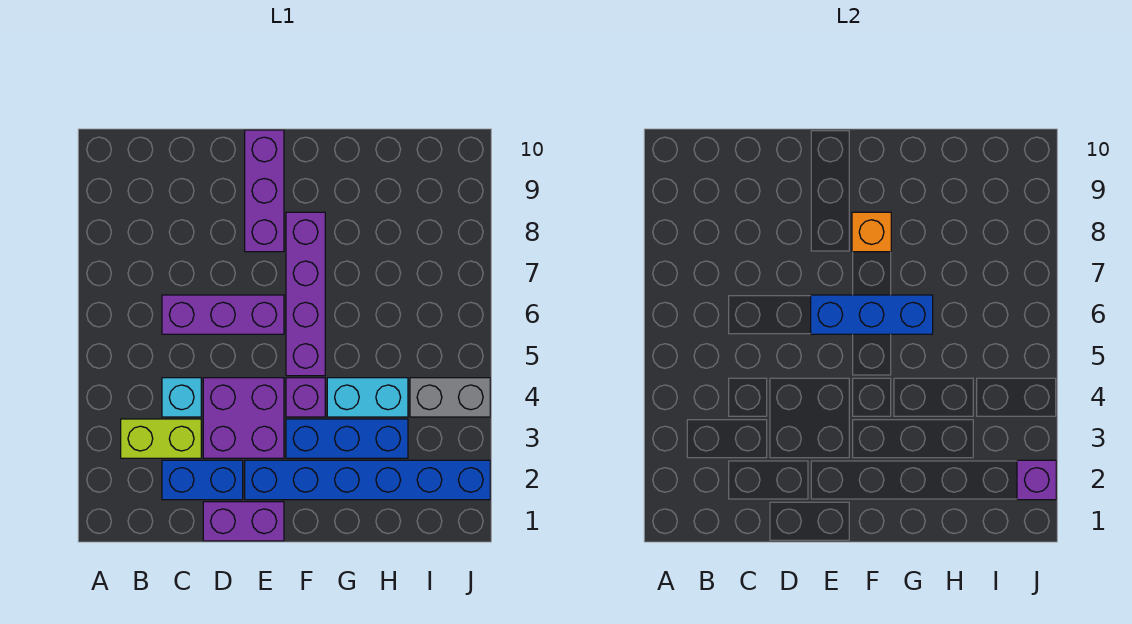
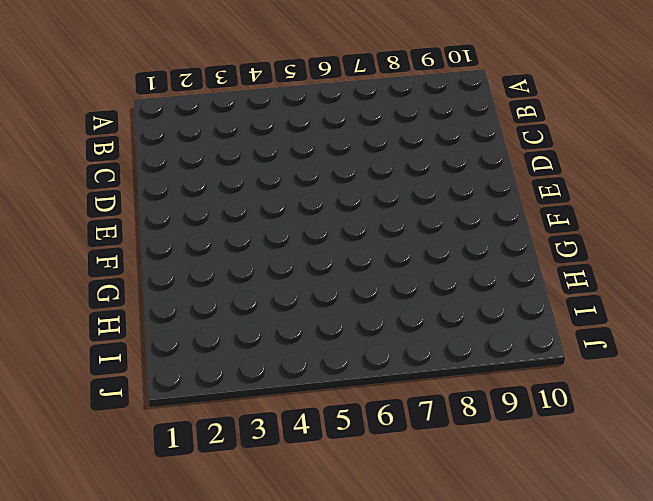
none -> lime 1x2 brick [121,419,201,458]
none -> blue 1x2 brick [162,460,243,500]
none -> cyan 1x1 brick [162,378,201,417]

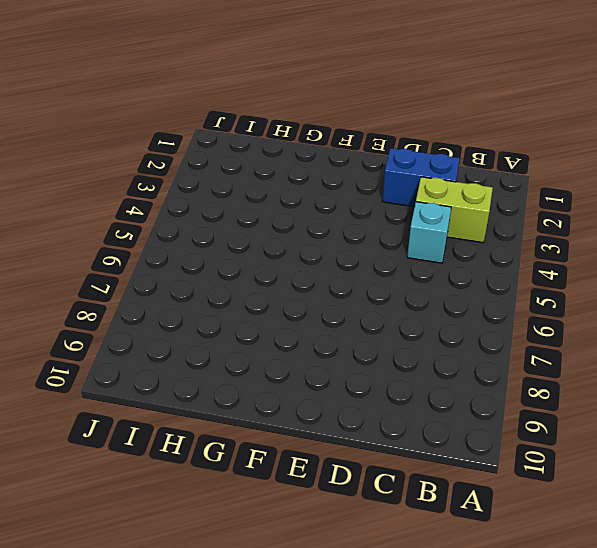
none -> purple 1x3 brick [162,295,284,334]
none -> purple 1x2 brick [203,502,284,541]
none -> purple 2x2 brick [203,378,284,458]

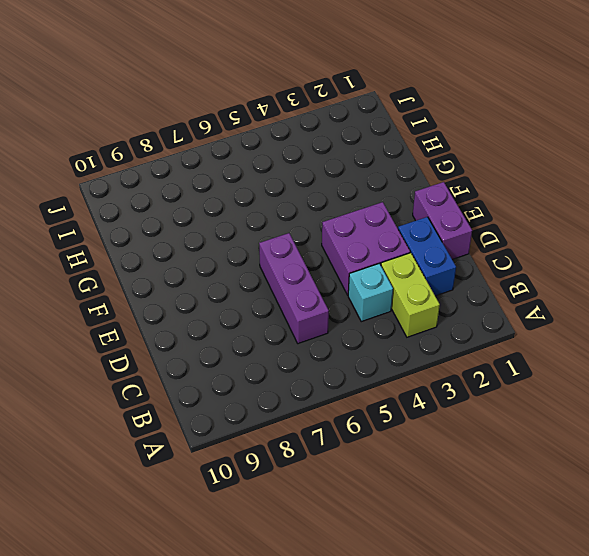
none -> blue 1x6 brick [245,460,490,500]
none -> purple 1x3 brick [245,130,284,252]
none -> blue 1x3 brick [286,419,408,458]

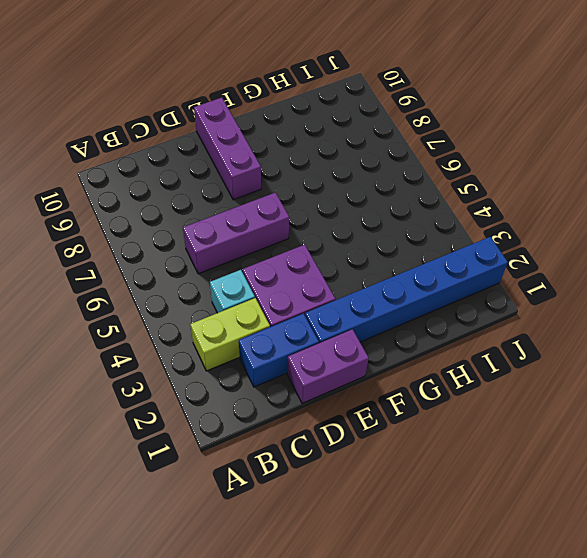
none -> blue 1x3 brick [286,419,408,458]
none -> purple 1x1 brick [286,378,325,417]
none -> purple 1x4 brick [286,212,325,376]

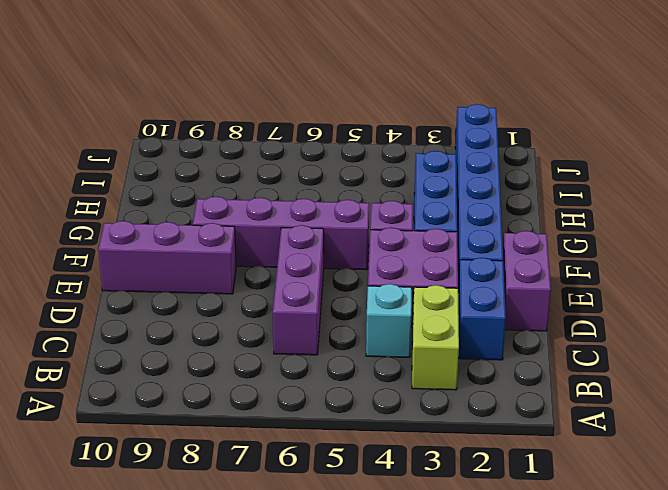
none -> cyan 1x2 brick [327,378,408,417]
none -> grey 1x2 brick [410,378,490,417]
none -> blue 1x3 brick [811,295,933,334]

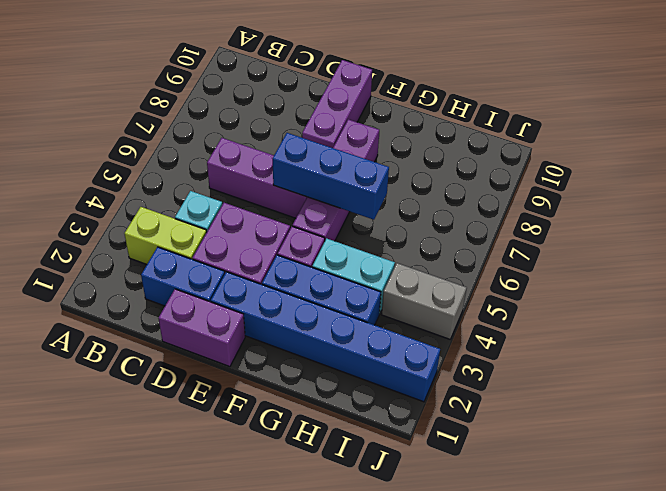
none -> orange 1x1 brick [852,212,891,252]
none -> purple 1x1 brick [1017,460,1056,500]

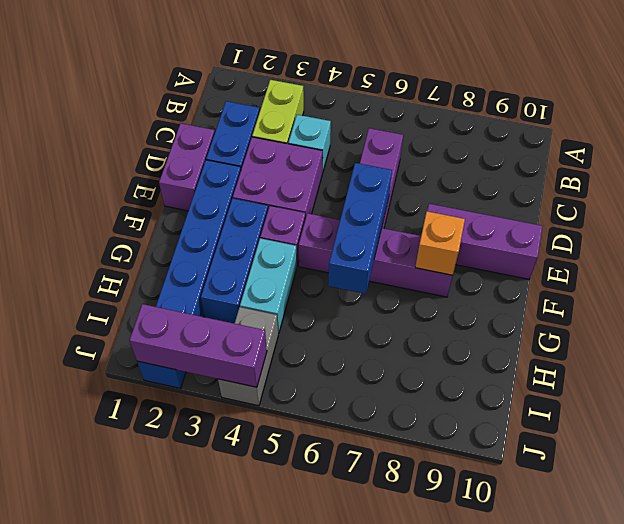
purple 1x3 brick [130,304,267,387] -> purple 1x1 brick [1017,460,1056,500]

